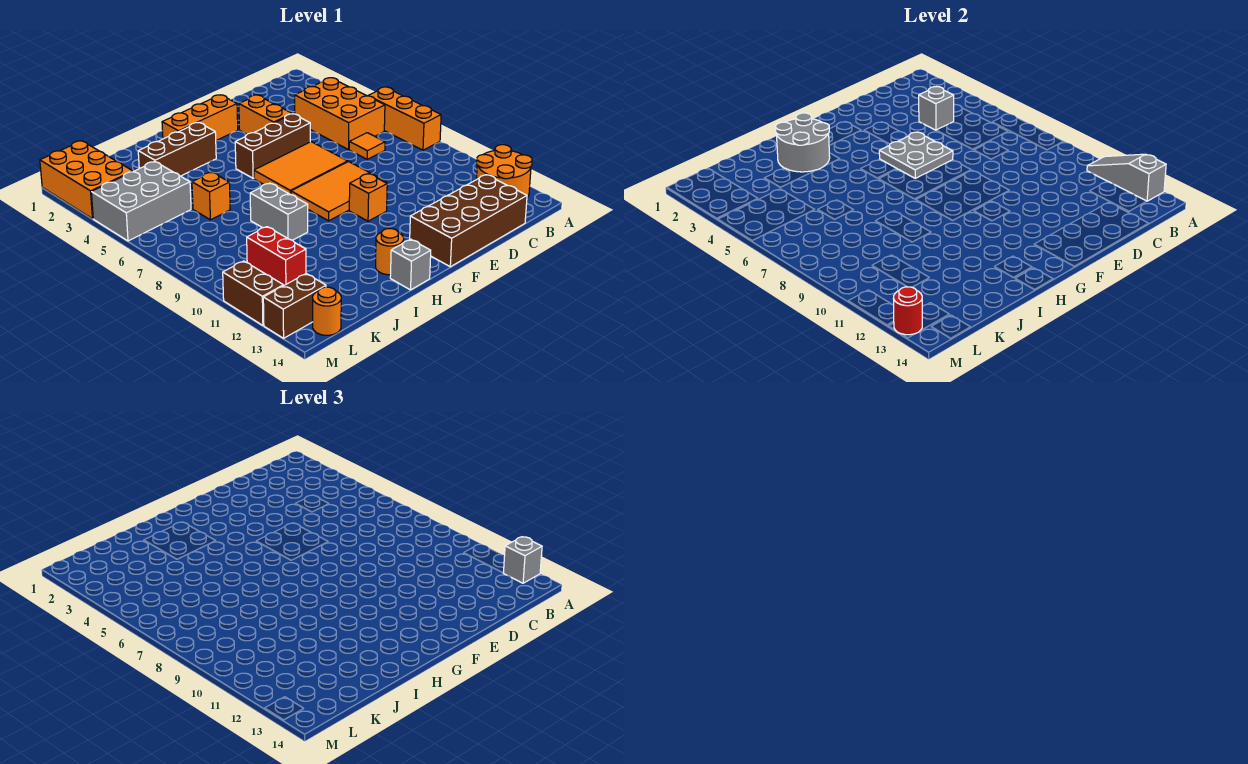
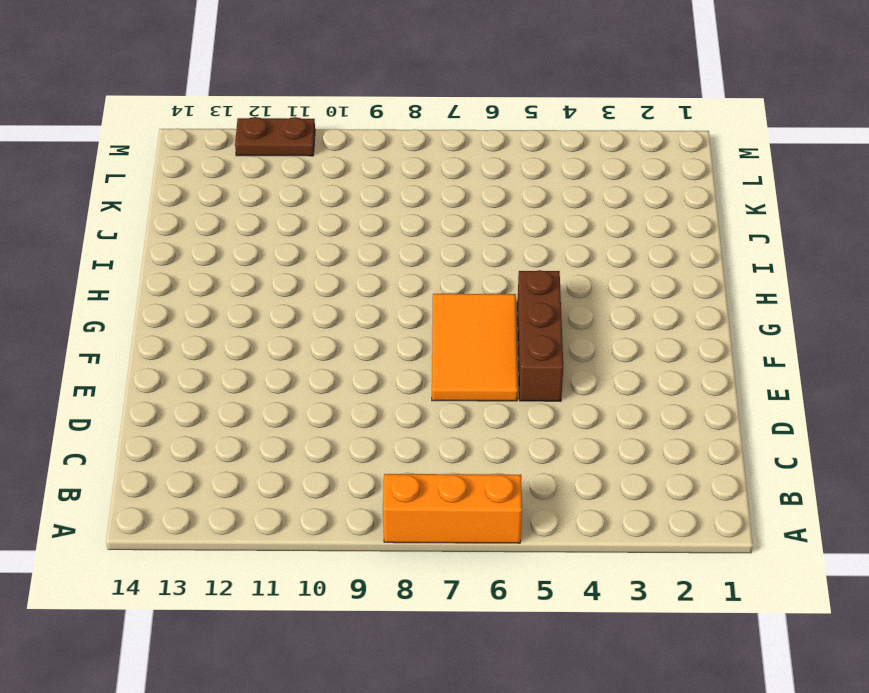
brown 1x2 plate [235,117,315,156] -> brown 1x2 brick [223,261,283,325]
none -> orange 2x2 round brick [477,145,532,198]
none -> orange 2x3 brick [295,78,385,150]
none -> orange 1x1 tile [349,133,385,159]

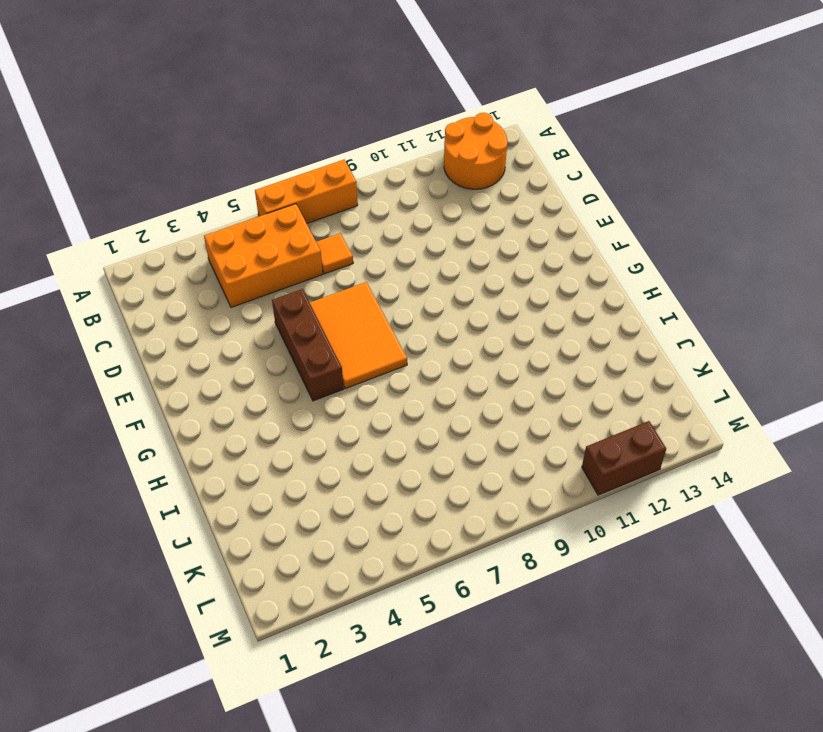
none -> brown 2x4 brick [410,175,527,267]
none -> orange 1x2 brick [239,95,292,134]
none -> orange 2x3 tile [291,162,386,221]

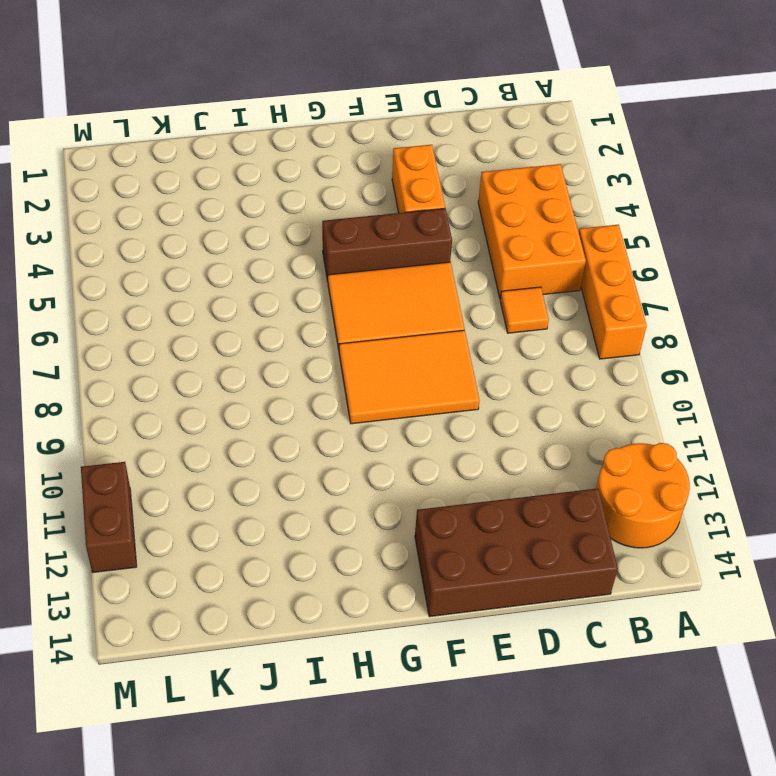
none -> orange 1x3 brick [162,95,238,141]
none -> orange 1x1 brick [349,174,387,221]
none -> brown 1x3 brick [138,123,216,176]

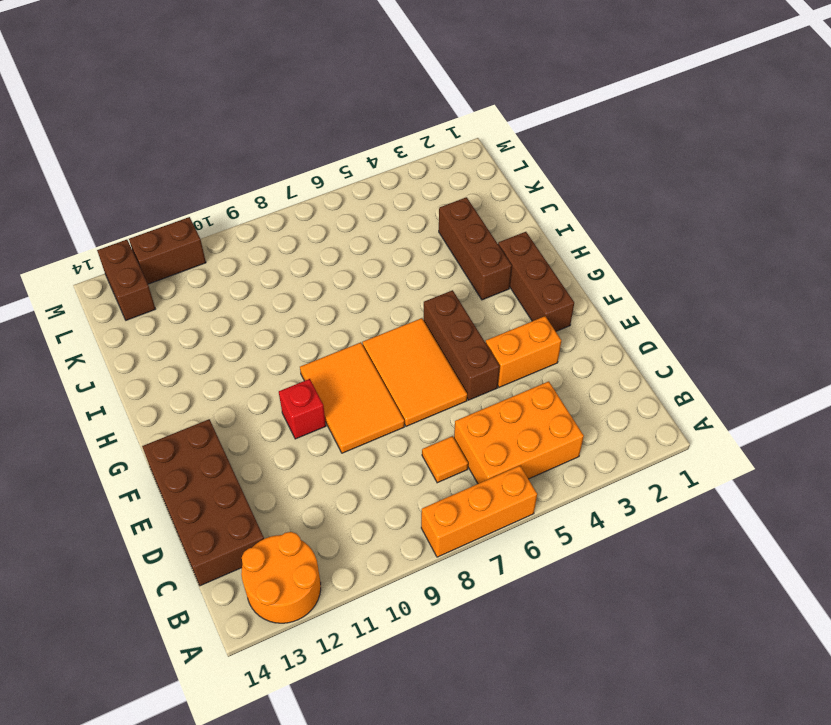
brown 1x3 brick [498,232,574,331] -> orange 1x3 brick [162,95,238,141]
red 1x1 brick [279,379,326,439] -> orange 1x1 brick [349,174,387,221]
none -> orange 1x1 round brick [376,229,404,275]
none -> grey 1x1 brick [390,239,431,290]
none -> grey 1x2 brick [250,183,308,240]

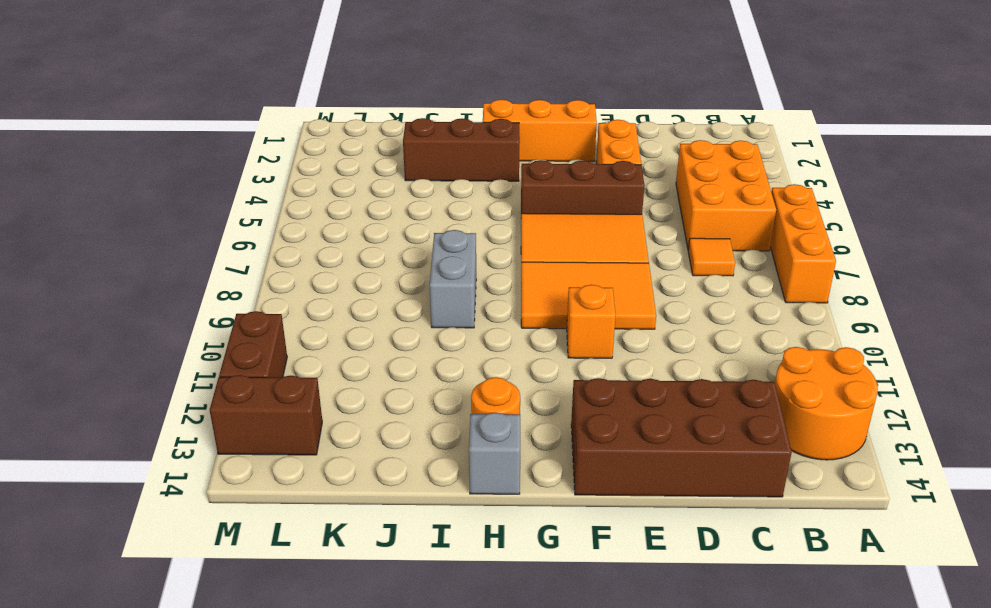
none -> orange 1x1 brick [192,172,230,220]
none -> grey 2x3 brick [91,161,191,241]
none -> red 1x2 brick [247,227,306,286]

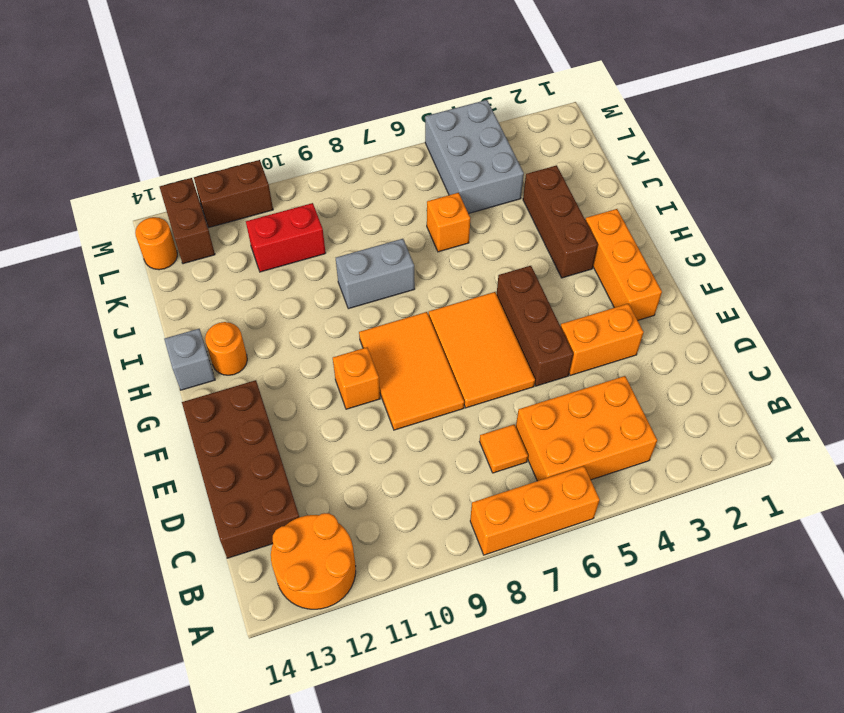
none -> orange 2x3 brick [40,141,133,219]
none -> grey 1x3 slope [1087,154,1166,201]
none -> grey 1x1 brick [919,87,954,130]

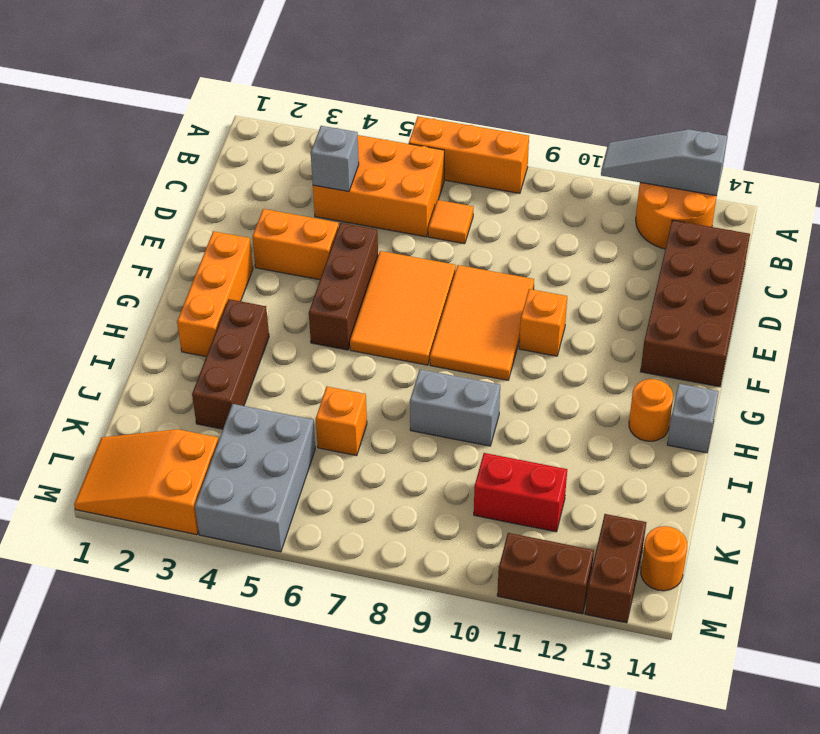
orange 2x3 slope [74,429,218,535] -> orange 2x3 brick [40,141,133,219]
none -> grey 2x2 plate [879,132,953,178]
none -> grey 2x2 round brick [776,113,830,172]
none -> red 1x1 round brick [893,287,922,335]

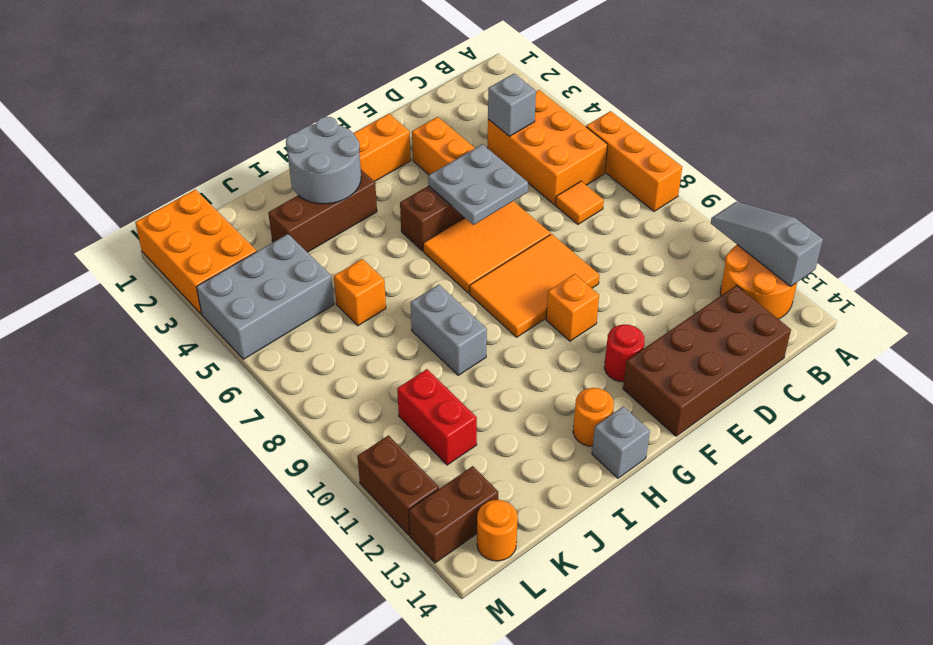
red 1x1 round brick [604,325,645,382] -> red 1x1 round brick moved to [893,287,922,335]
none -> grey 1x1 brick [503,537,542,583]

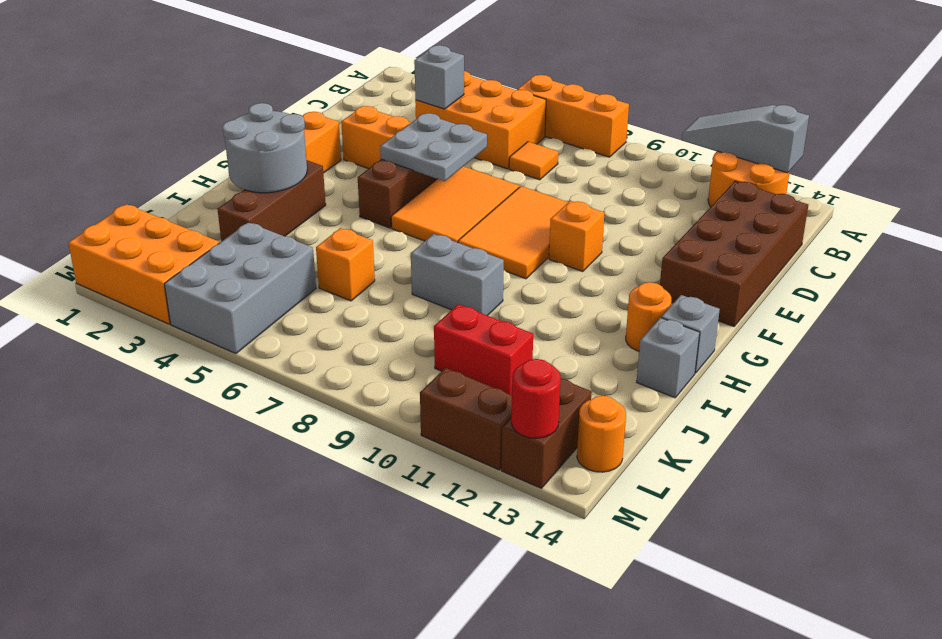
grey 1x1 brick [637,318,700,398] -> grey 1x1 brick moved to [503,537,542,583]

